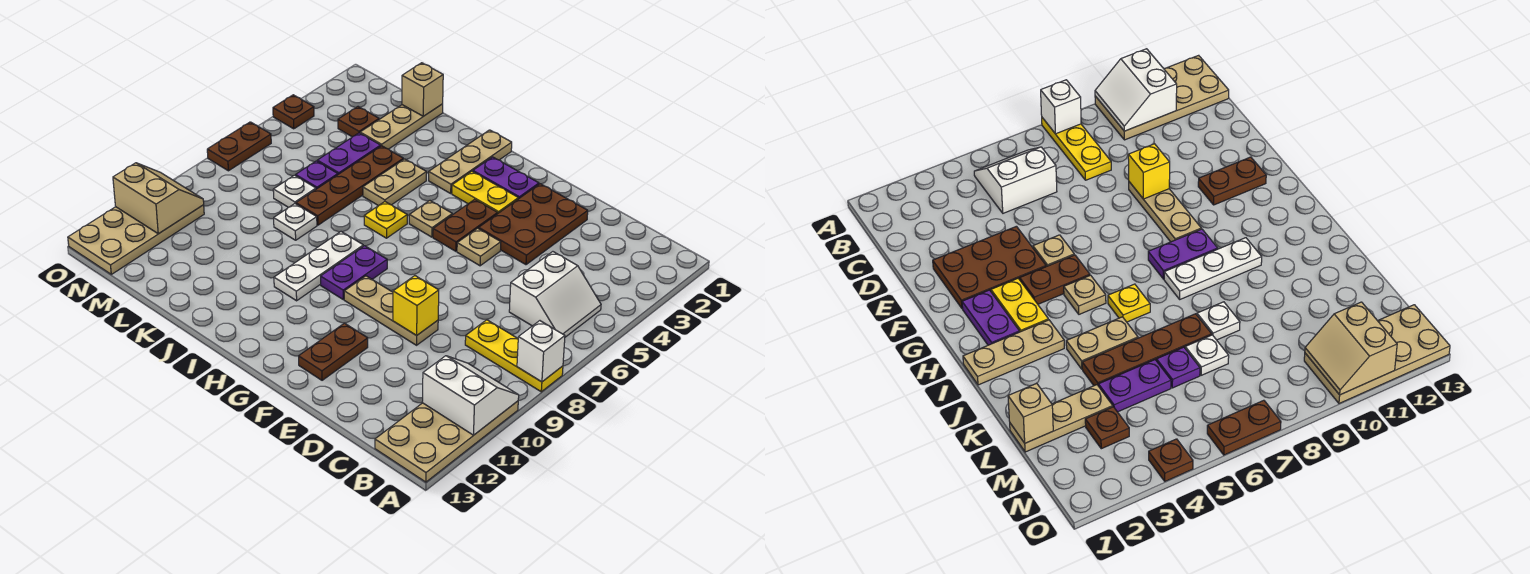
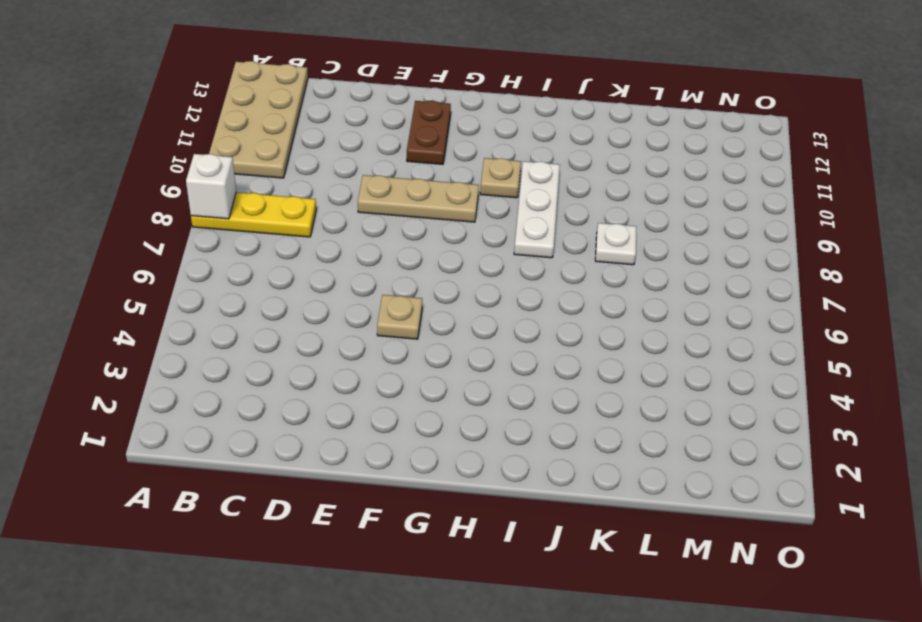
tan 1x1 plate [480,158,521,198] -> tan 1x1 plate moved to [409,201,452,237]
none -> white 2x2 slope [509,252,601,337]
none -> brown 2x3 plate [479,184,588,265]
none -> purple 1x2 plate [473,157,539,199]
none -> yellow 1x2 plate [452,171,518,213]

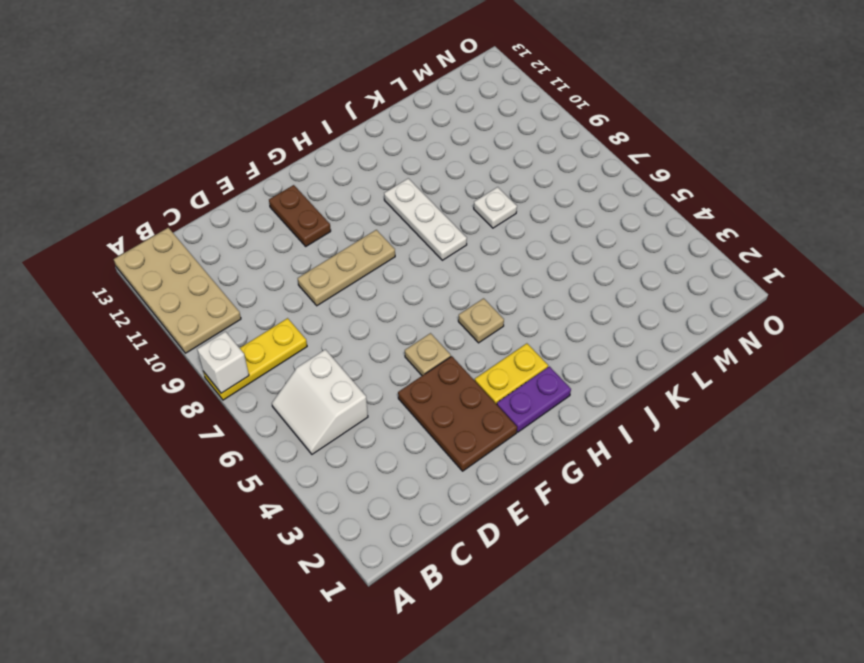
none -> brown 1x2 plate [433,199,498,251]
none -> purple 1x2 plate [321,246,387,299]
none -> tan 1x3 plate [429,130,512,193]
none -> yellow 1x1 plate [364,202,407,238]

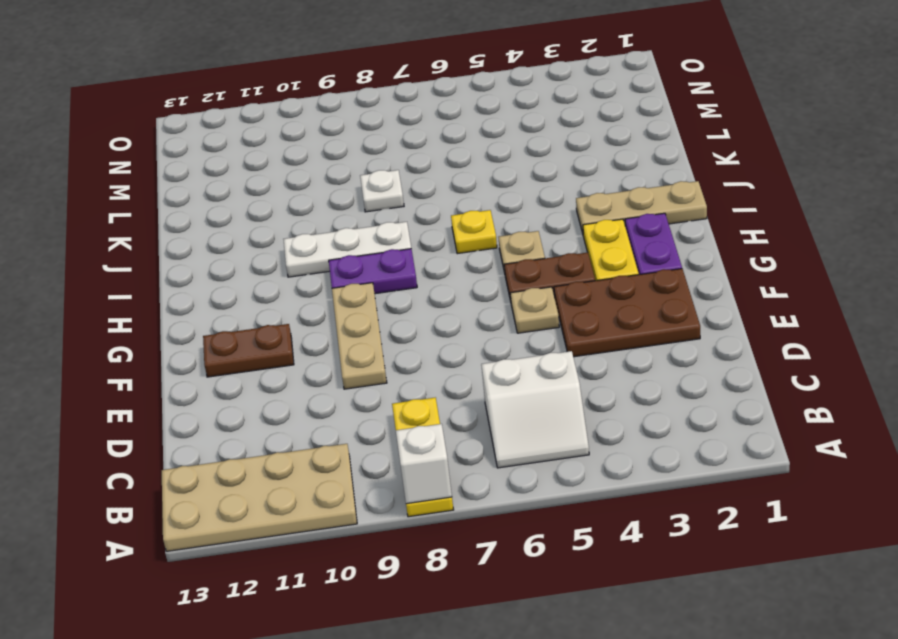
none -> tan 1x2 plate [363,159,427,206]
none -> brown 1x4 plate [296,146,403,225]
none -> tan 1x3 plate [360,104,443,149]
none -> purple 1x2 plate [317,133,381,174]

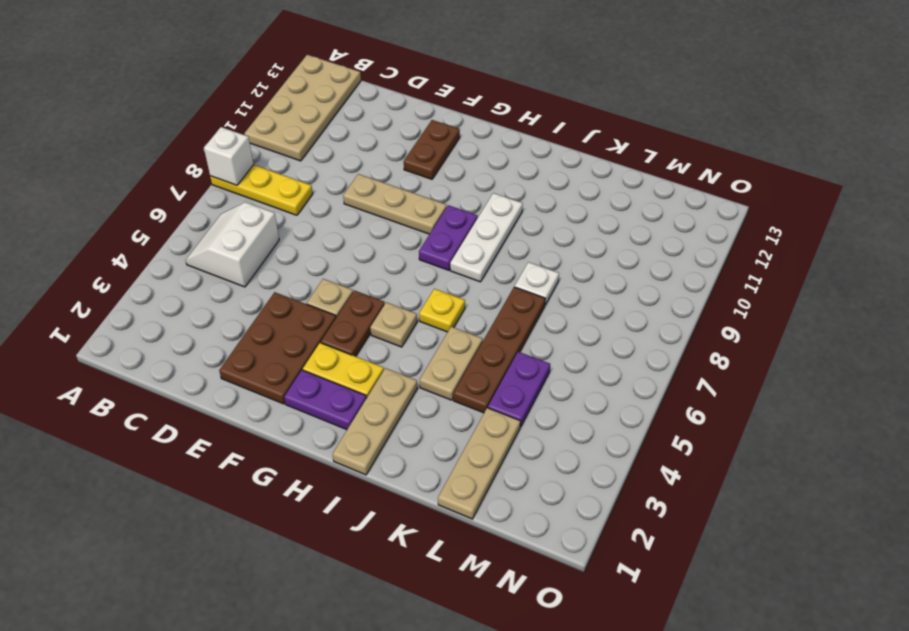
none -> purple 1x1 plate [296,161,338,189]
none -> white 1x1 plate [273,175,316,207]
none -> brown 1x1 plate [338,107,379,137]
none -> tan 2x4 plate [68,205,204,274]

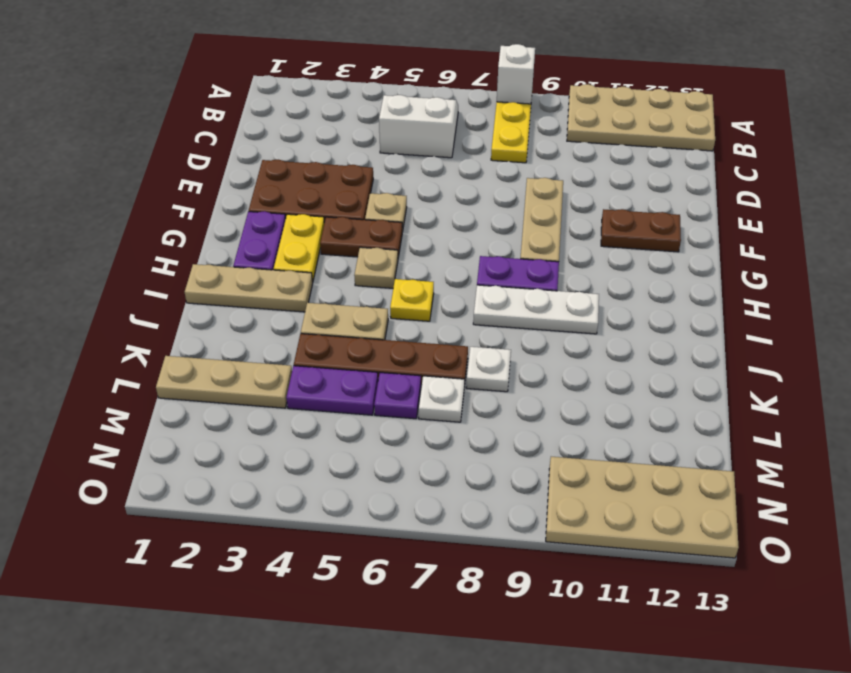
none -> brown 1x1 plate [338,107,379,137]
none -> brown 1x1 plate [273,95,314,129]
none -> brown 1x2 plate [207,122,271,171]
none -> white 2x2 slope [422,356,519,435]

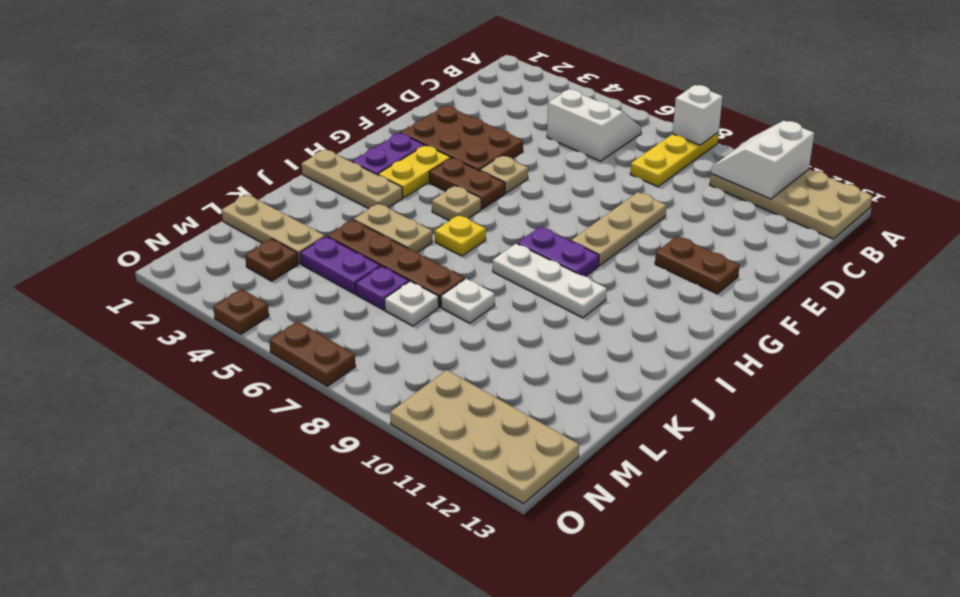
none -> yellow 1x1 brick [393,276,439,335]
none -> tan 1x1 brick [402,63,443,116]
none -> tan 2x2 slope [113,163,204,234]

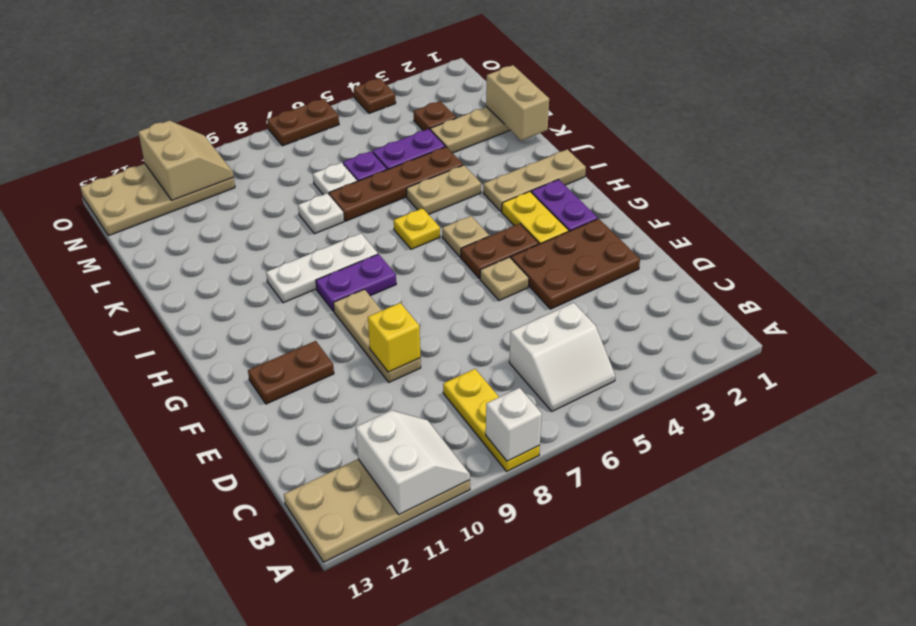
tan 1x2 brick [486,65,549,140] -> tan 1x1 brick [402,63,443,116]

